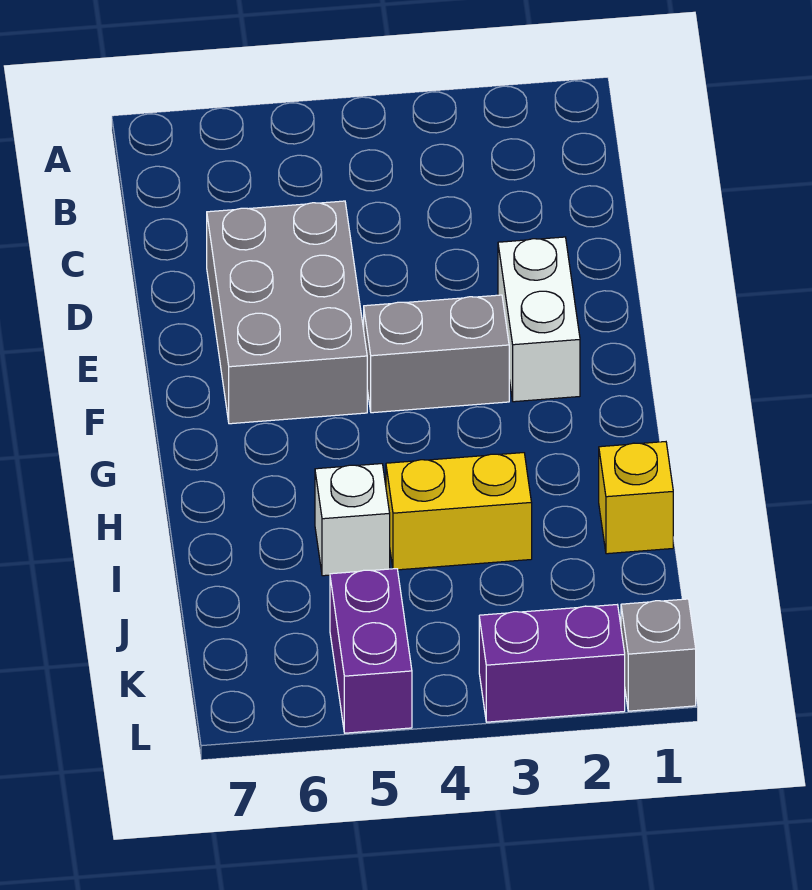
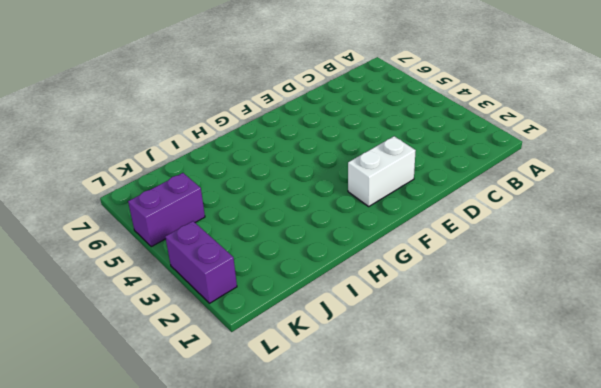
none -> grey 2x3 brick [207,201,367,424]
none -> grey 1x2 brick [364,295,509,413]

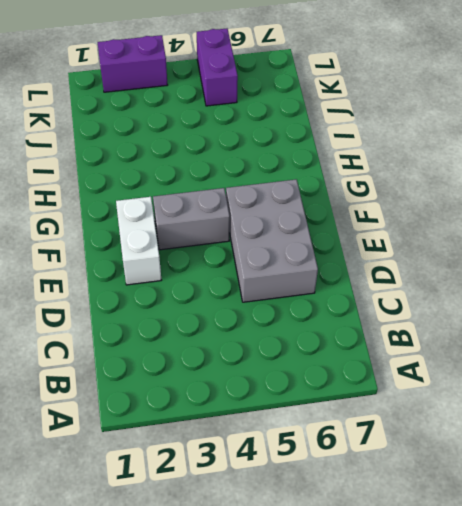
none -> yellow 1x1 brick [599,442,673,554]
none -> yellow 1x2 brick [386,453,532,570]

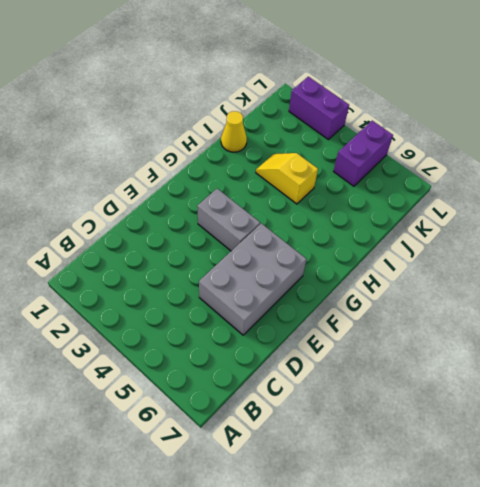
yellow 1x1 cone [221,111,247,152] -> yellow 1x1 brick [599,442,673,554]
yellow 1x2 slope [256,153,318,204] -> yellow 1x2 brick [386,453,532,570]
none -> white 1x2 brick [498,237,580,402]
none -> white 1x1 brick [315,464,390,576]

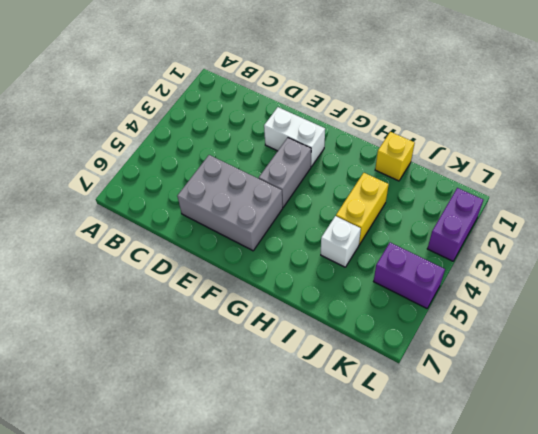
none -> grey 1x1 brick [621,599,696,711]

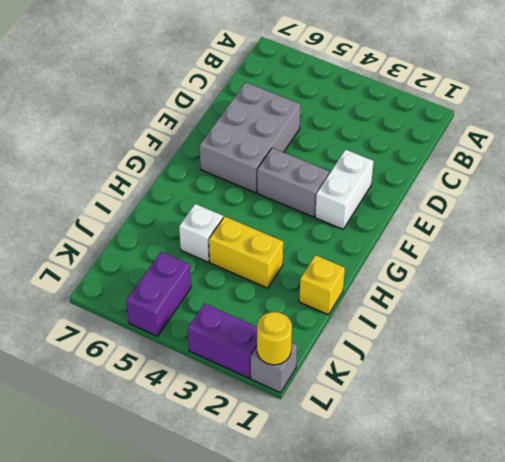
yellow 1x1 round brick [257,312,292,365] -> none

